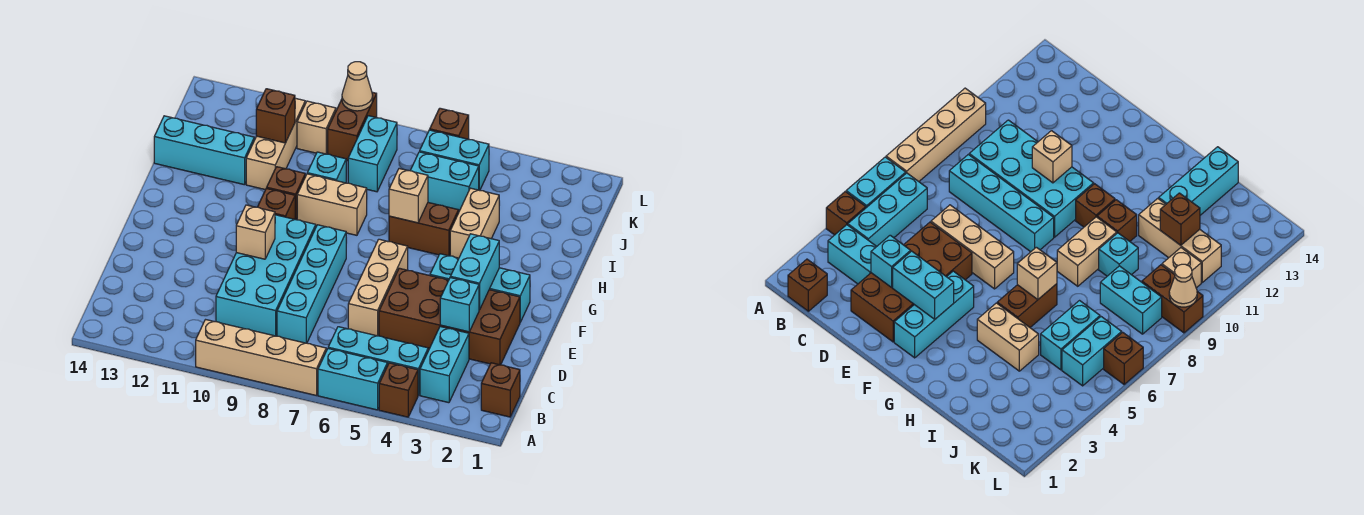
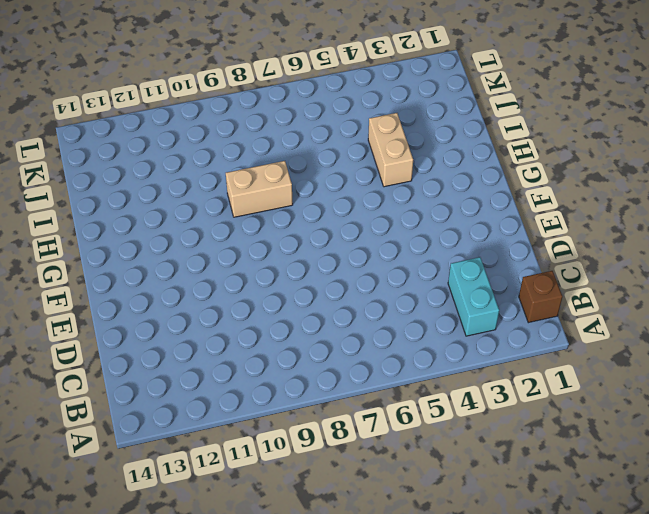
none -> brown 1x1 brick [379,363,418,417]
none -> cyan 1x2 brick [318,349,387,410]
none -> tan 1x4 brick [196,320,326,395]
none -> cyan 1x3 brick [328,327,428,395]

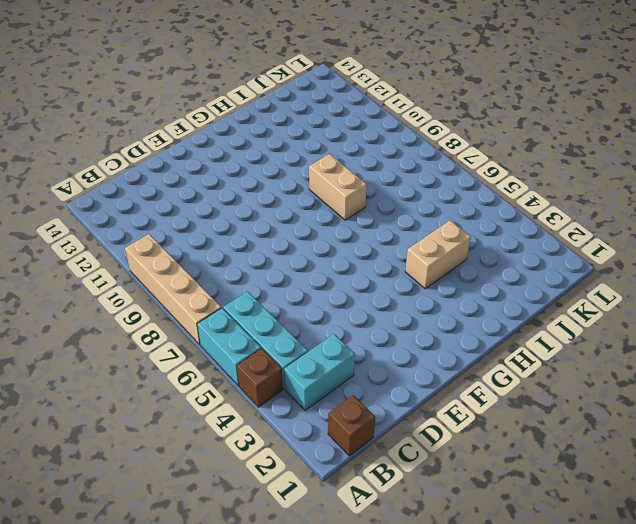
none -> cyan 1x4 brick [277,225,346,343]
none -> cyan 2x4 brick [216,215,316,336]
none -> brown 2x4 brick [379,268,520,365]
none -> tan 1x3 brick [348,239,408,336]

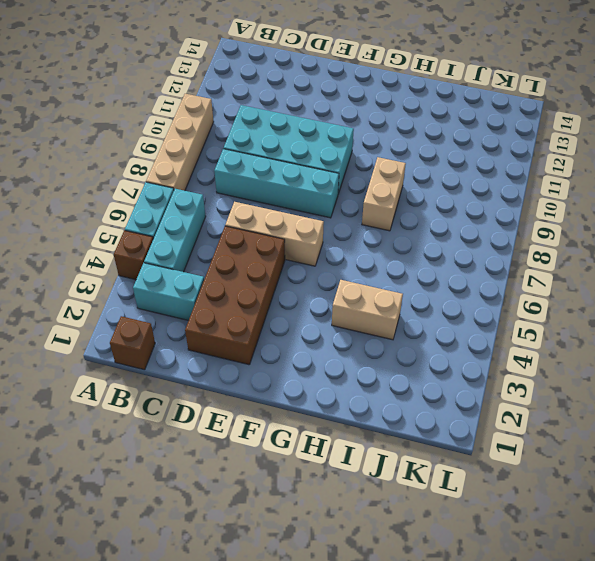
none -> cyan 1x3 brick [430,254,530,322]
none -> brown 1x1 brick [258,188,295,219]
none -> brown 1x2 brick [389,203,459,256]
none -> brown 1x1 brick [267,167,305,220]

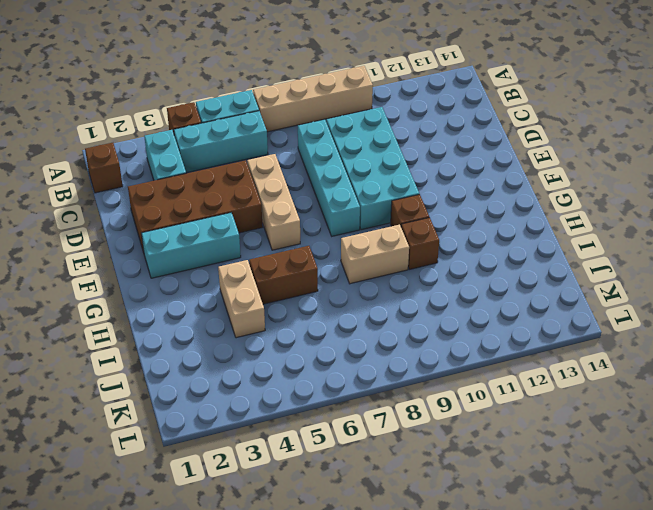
none -> cyan 1x1 brick [307,152,346,183]
none -> tan 1x3 brick [246,98,305,190]
none -> cyan 1x3 brick [154,116,254,185]
none -> cyan 1x2 brick [410,152,479,211]

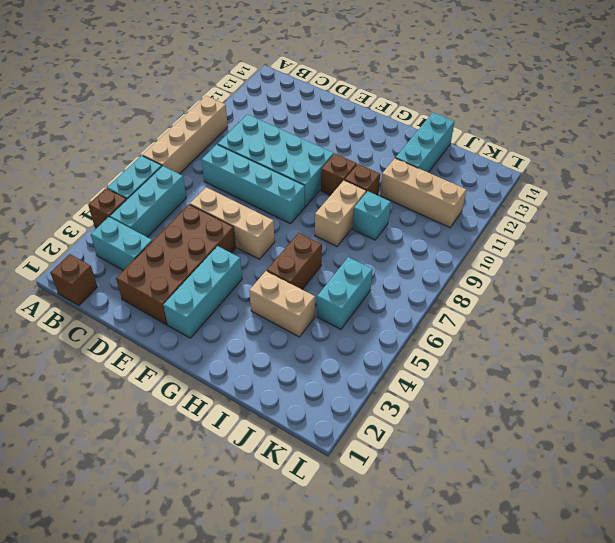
none -> cyan 1x2 brick [348,116,397,192]
none -> cyan 1x2 brick [420,130,489,190]
none -> brown 1x2 brick [328,92,377,161]
none -> tan 1x1 brick [297,101,336,154]

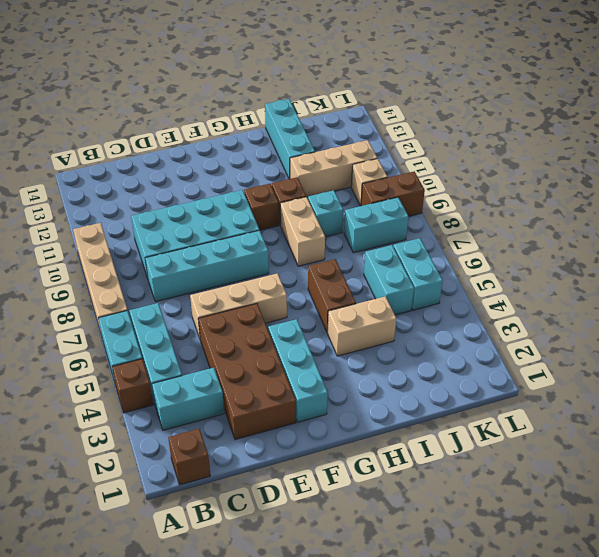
none -> brown 1x1 brick [430,108,469,139]
none -> cyan 1x1 brick [440,278,479,332]
none -> cyan 1x2 brick [450,234,499,310]
none -> tan 1x1 brick [236,205,275,259]

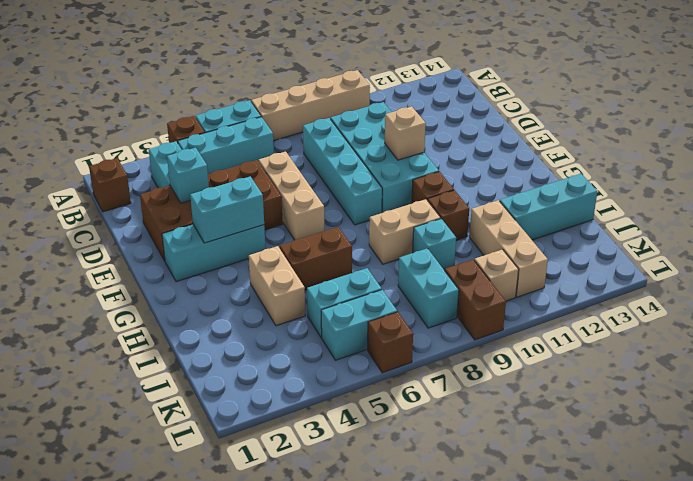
cyan 1x2 brick [190,176,264,243] -> cyan 1x2 brick turned to [450,234,499,310]
none -> tan 1x1 brick [389,169,428,223]
none -> brown 1x1 brick [256,89,295,143]
none -> tan 1x1 cone [342,62,373,111]

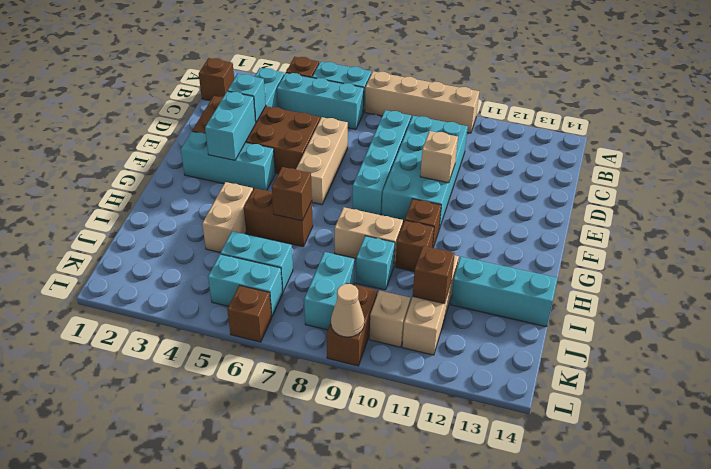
brown 1x1 brick [272,167,312,221] -> tan 1x1 brick [389,169,428,223]

